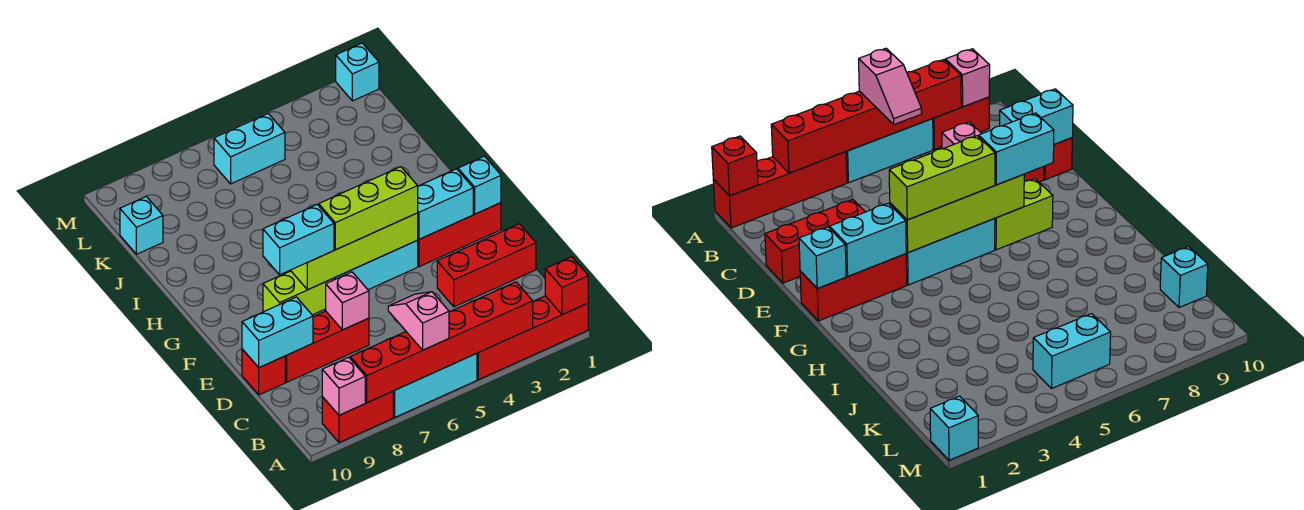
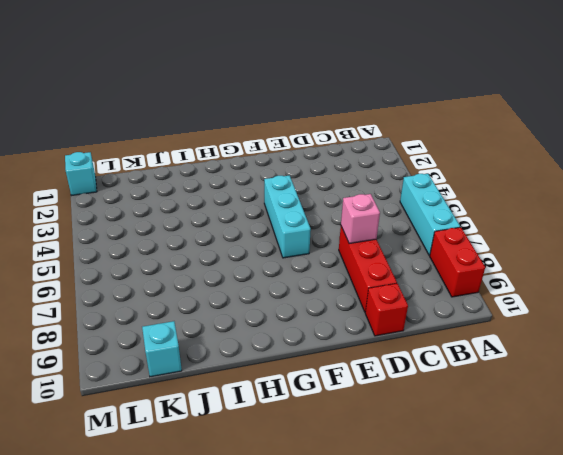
none -> red 1x4 brick [477,296,588,380]
none -> red 1x3 brick [437,224,536,307]
none -> red 1x3 brick [417,203,501,267]

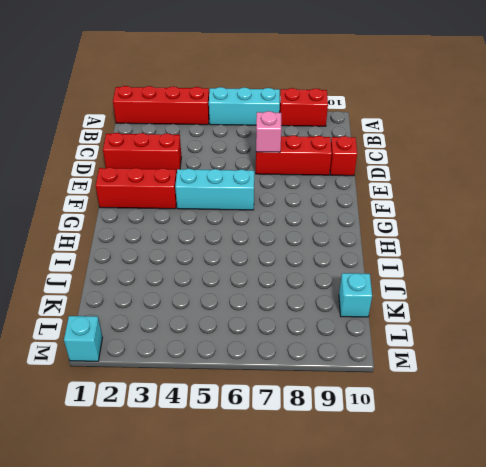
none -> lime 1x2 brick [263,271,334,315]
none -> cyan 1x2 brick [214,114,285,184]
none -> red 1x1 brick [545,257,588,315]

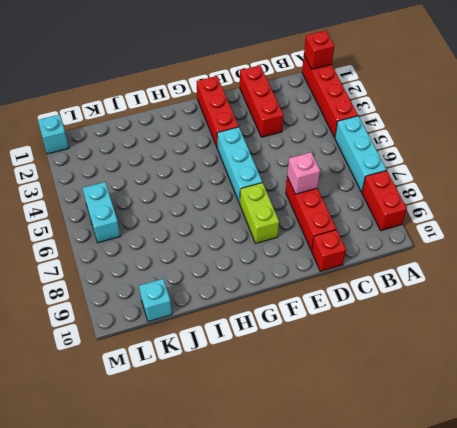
none -> red 1x6 brick [350,282,533,403]
none -> pink 1x1 brick [322,357,365,415]
none -> cyan 1x2 brick [242,297,313,368]

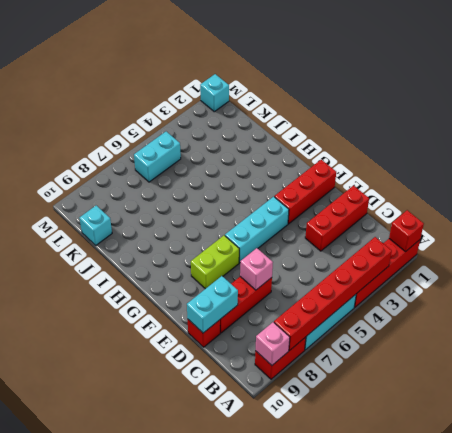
none -> cyan 1x1 brick [458,156,501,214]
none -> cyan 1x2 brick [418,169,473,239]
none -> lime 1x4 brick [291,213,418,290]

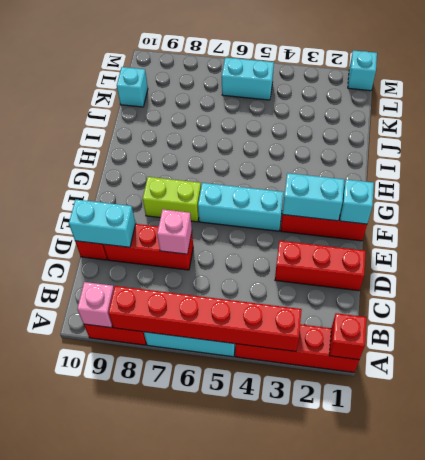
none -> lime 1x4 brick [291,213,418,290]
none -> pink 1x2 slope [388,292,449,350]
none -> lime 1x3 brick [319,167,418,250]

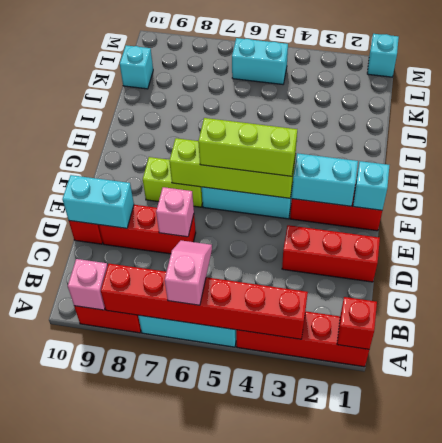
none -> cyan 1x2 brick [263,205,334,275]

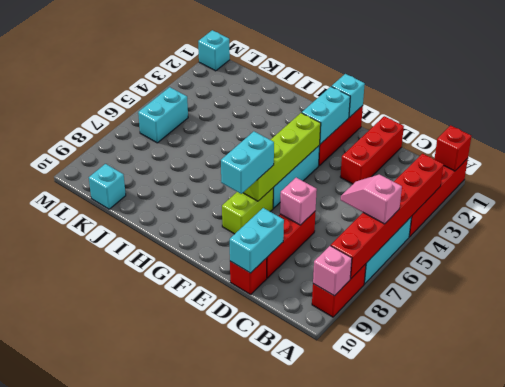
none -> lime 1x3 brick [319,167,418,250]

